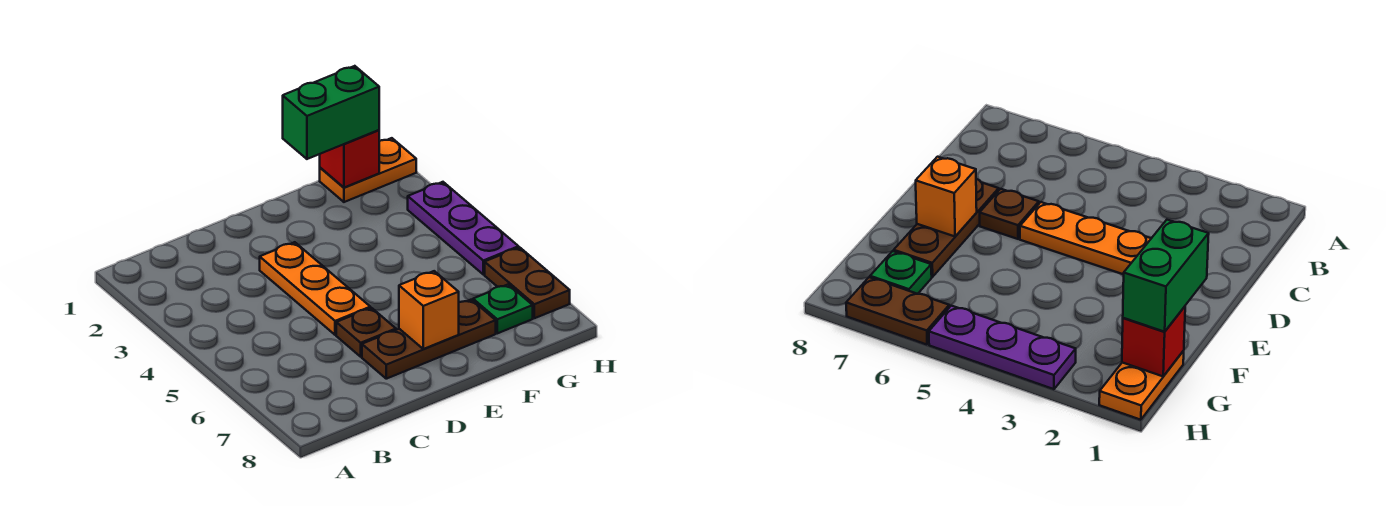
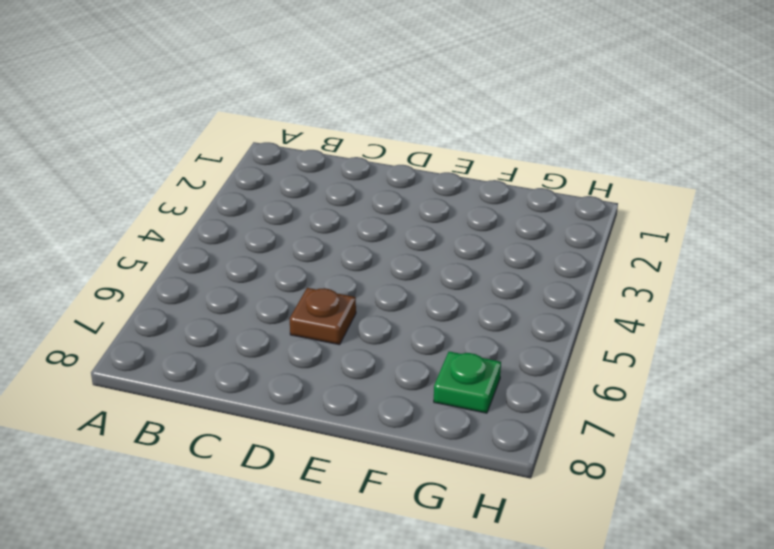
none -> orange 1x3 plate [260,242,370,335]
none -> brown 1x3 plate [362,300,496,379]

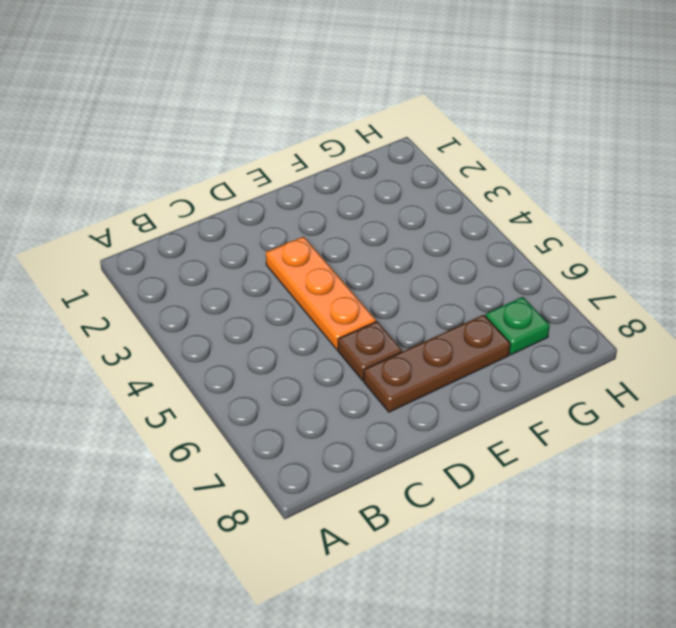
none -> orange 1x2 plate [320,138,416,202]
none -> purple 1x3 plate [408,182,519,274]

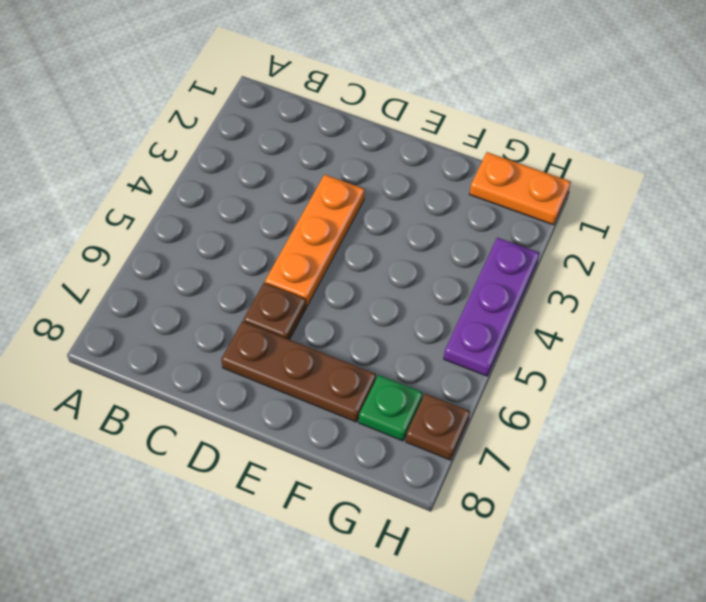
brown 1x1 plate [406,394,470,460] -> brown 1x2 plate [485,247,570,318]
none -> orange 1x1 brick [399,271,459,349]
none -> red 1x1 brick [320,130,379,188]

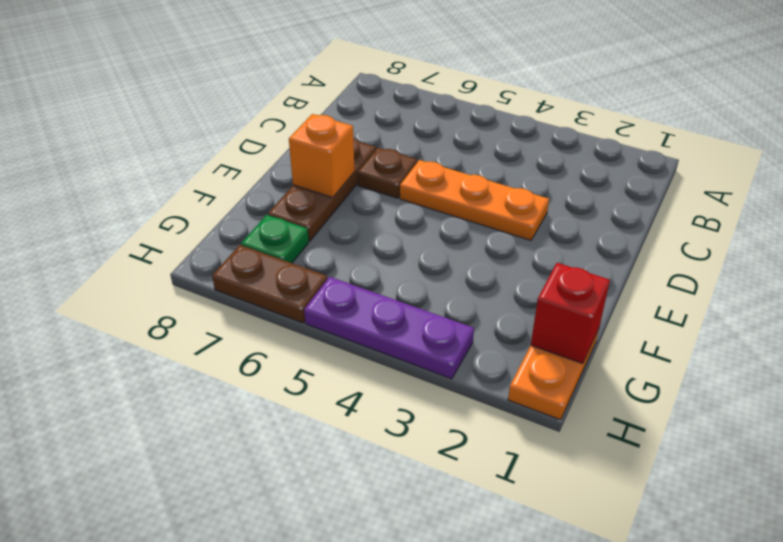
none -> green 1x2 brick [283,66,379,159]

